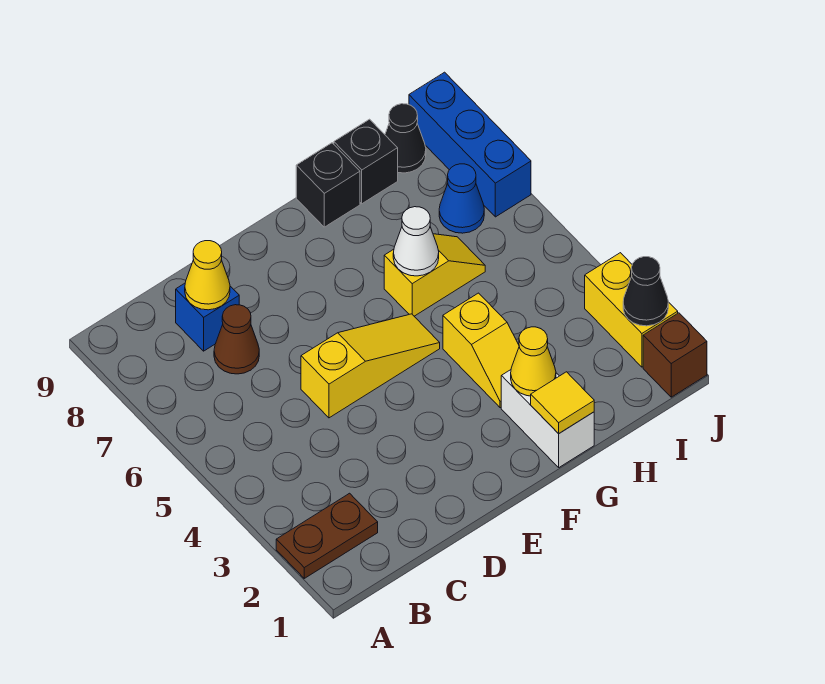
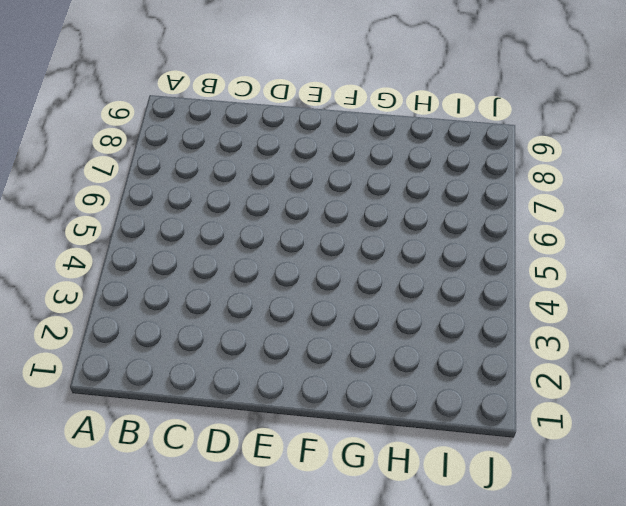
none -> brown 1x2 plate [276,493,378,578]
none -> brown 1x1 cone [214,305,259,374]
none -> blue 1x1 brick [176,283,239,351]

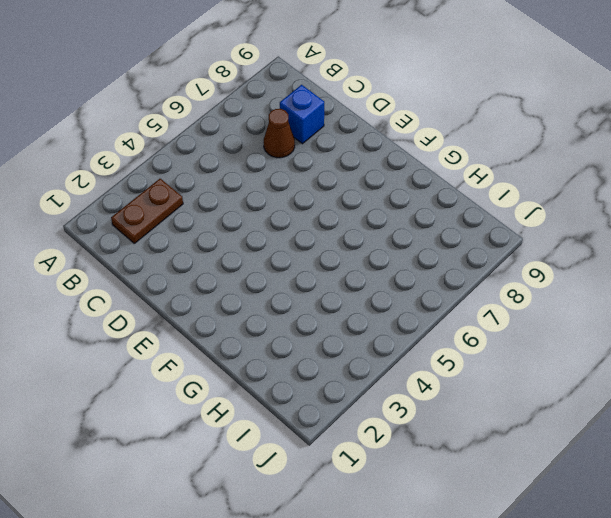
brown 1x2 plate [111,179,183,243] -> brown 1x2 plate turned to [276,493,378,578]
none -> yellow 1x3 slope [301,314,440,418]
none -> white 1x2 brick [501,370,594,467]
none -> yellow 1x2 slope [443,293,519,408]

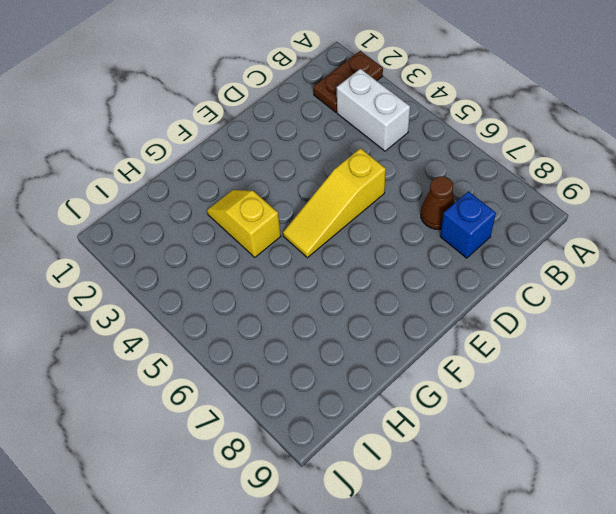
white 1x2 brick [337,69,410,151] -> white 1x2 brick moved to [501,370,594,467]
none -> yellow 1x2 slope [384,234,485,316]
none -> black 1x1 brick [296,143,360,227]
none -> black 1x1 brick [334,119,398,204]

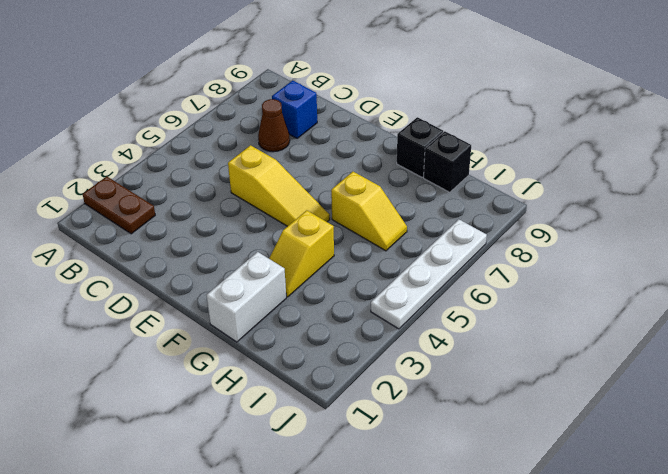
white 1x4 plate [371,219,487,329] -> blue 1x3 brick [409,72,531,217]
none -> blue 1x1 cone [439,164,484,233]
none -> black 1x1 cone [385,104,426,173]
none -> brown 1x1 brick [643,313,707,397]

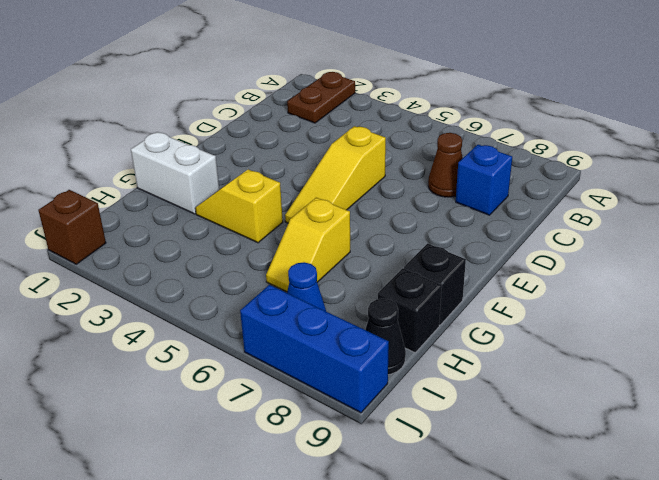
none -> yellow 1x2 brick [585,253,678,367]
none -> yellow 1x1 cone [185,241,230,310]
none -> yellow 1x1 tile [531,372,594,434]

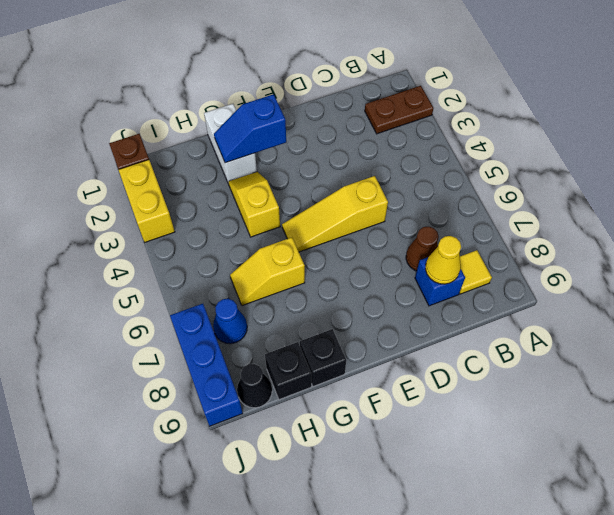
yellow 1x1 tile [460,250,492,294] -> yellow 1x1 tile moved to [531,372,594,434]
blue 1x2 slope [214,94,286,163] -> yellow 1x1 cone [511,327,556,396]
none -> white 1x1 cone [393,207,439,276]
none -> black 1x1 cone [623,257,668,326]

